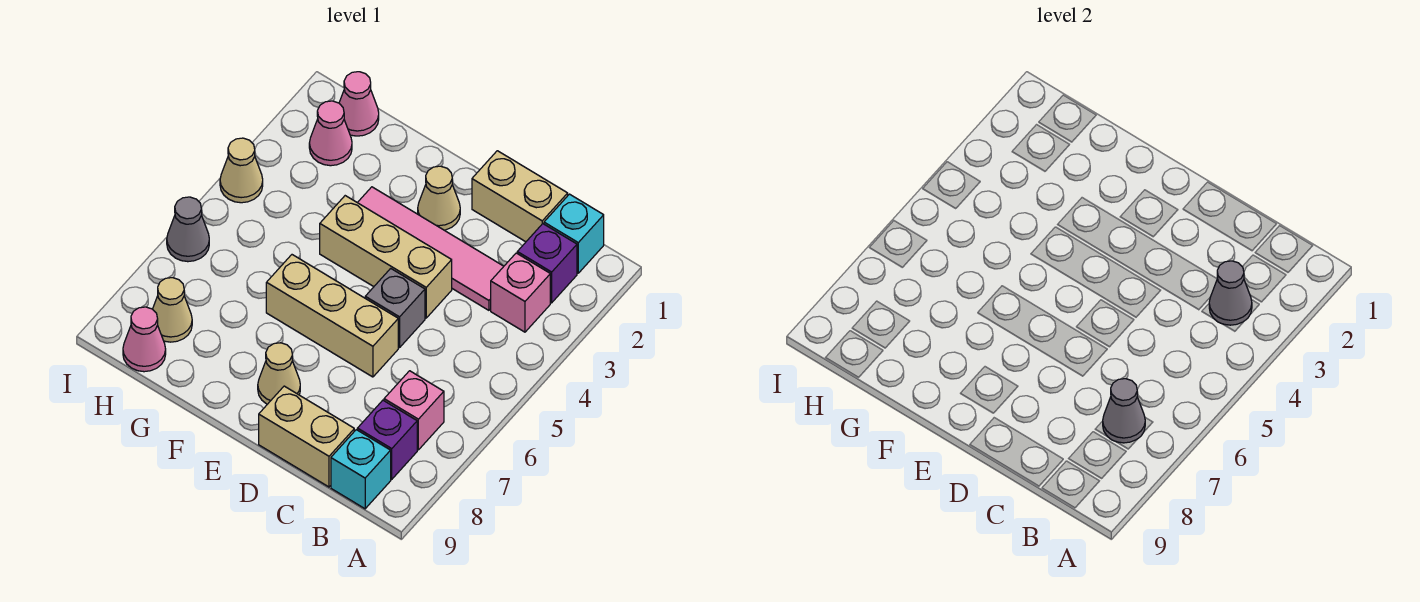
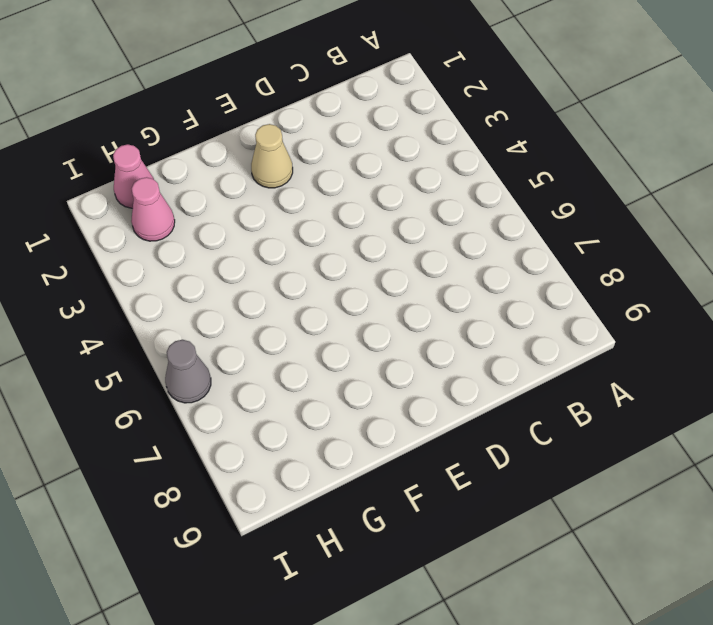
none -> cyan 1x1 brick [544,194,604,273]
none -> purple 1x1 brick [517,224,577,303]
none -> pink 1x1 brick [491,253,550,332]

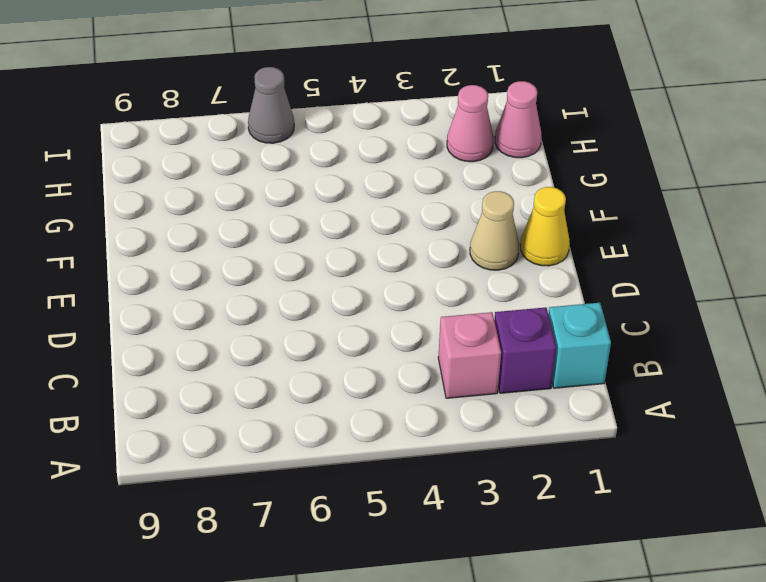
yellow 1x1 cone [520,187,570,266] -> none
none -> pink 1x1 brick [384,371,444,450]
none -> purple 1x1 brick [357,400,417,479]
none -> cyan 1x1 brick [331,430,391,509]

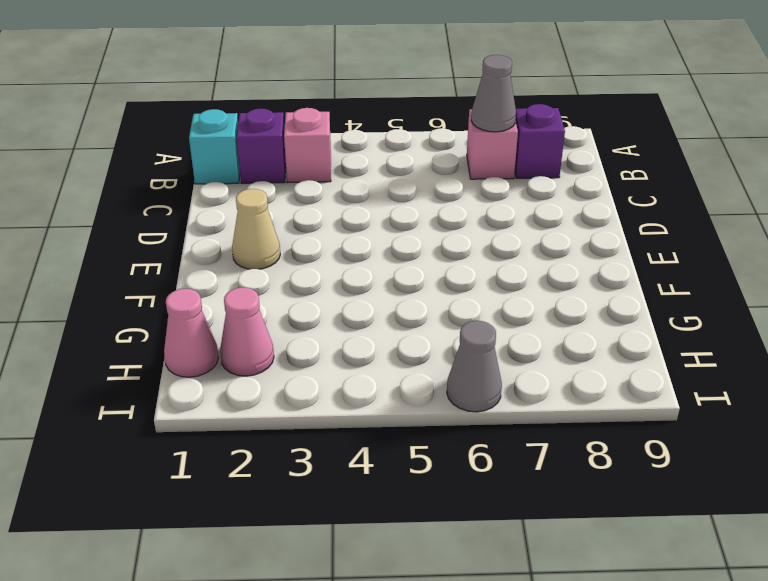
none -> cyan 1x1 brick [331,430,391,509]
none -> tan 1x2 brick [472,151,568,242]
none -> pink 1x4 tile [357,187,504,310]

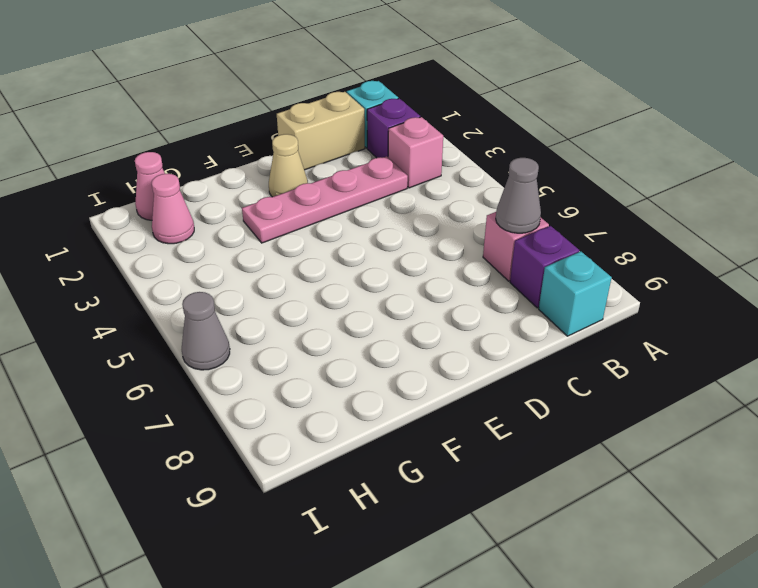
pink 1x4 plate [242,156,408,243] -> pink 1x4 tile [357,187,504,310]
none -> tan 1x2 brick [259,386,354,487]
none -> tan 1x3 brick [320,196,452,318]
none -> grey 1x1 brick [365,268,425,348]

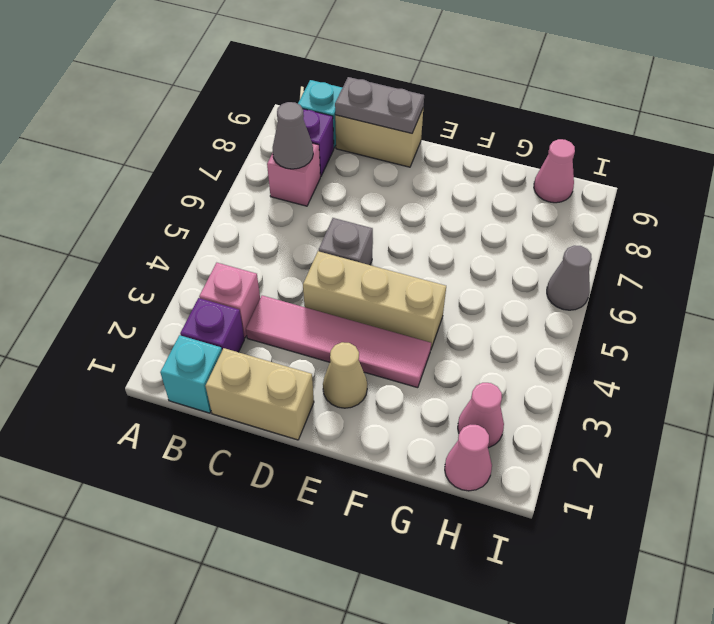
grey 1x2 plate [335,77,424,133] -> none
none -> tan 1x3 brick [266,255,398,377]
none -> tan 1x1 cone [258,343,300,404]
none -> tan 1x1 cone [153,278,192,342]

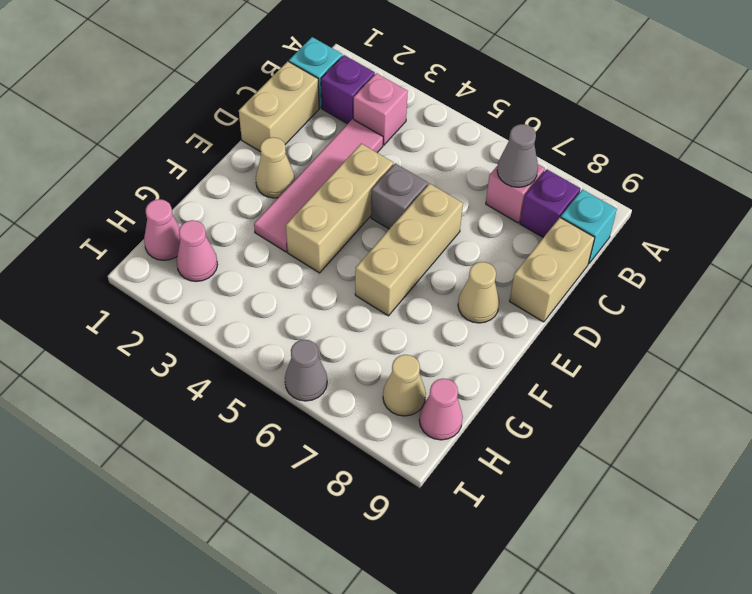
none -> tan 1x1 cone [220,138,263,203]
none -> grey 1x1 cone [1209,261,1252,325]

